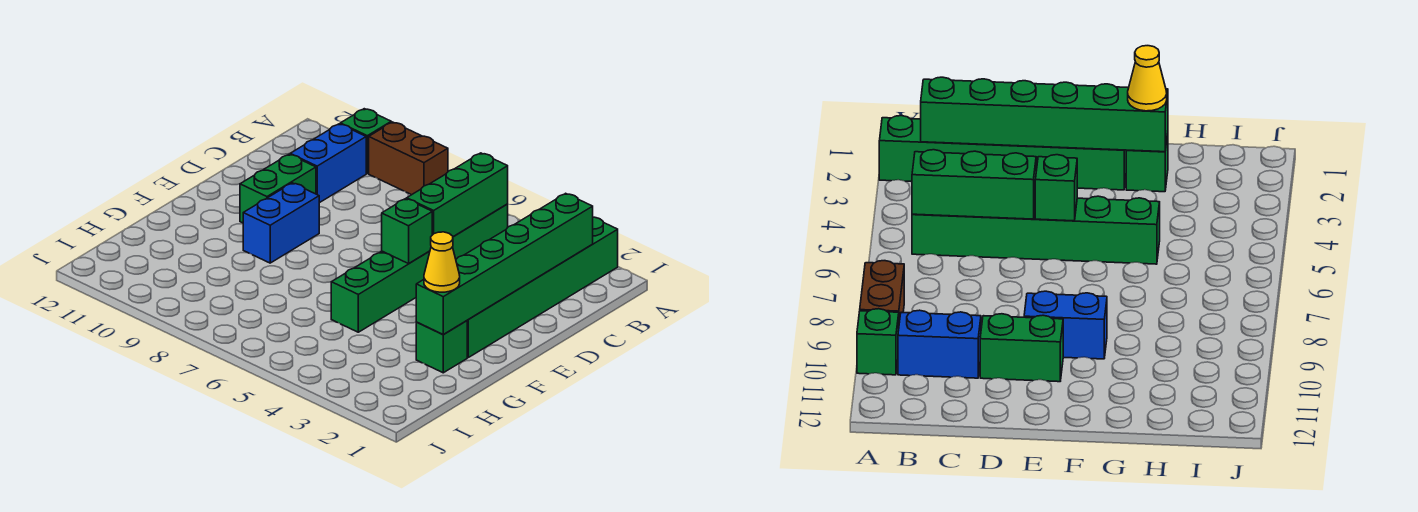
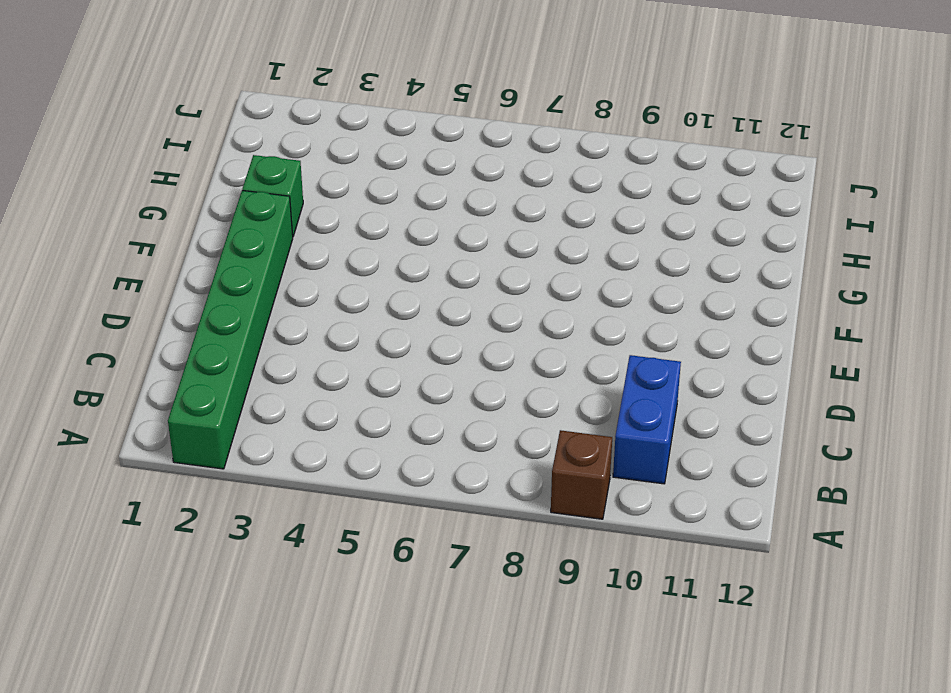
brown 1x1 brick [551,430,612,519] -> brown 1x2 brick [369,122,448,195]
none -> green 1x1 brick [340,109,391,173]
none -> green 1x6 brick [331,204,508,332]
none -> green 1x2 brick [240,154,316,223]

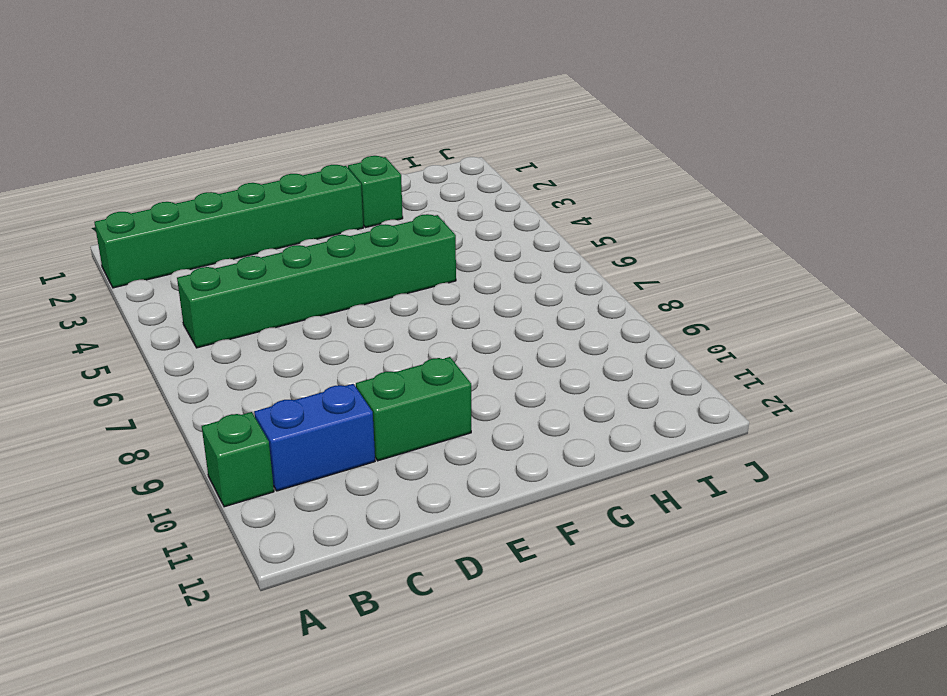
none -> brown 1x2 brick [369,122,448,195]
none -> blue 1x2 brick [243,183,319,263]
none -> green 1x6 brick [416,193,593,335]

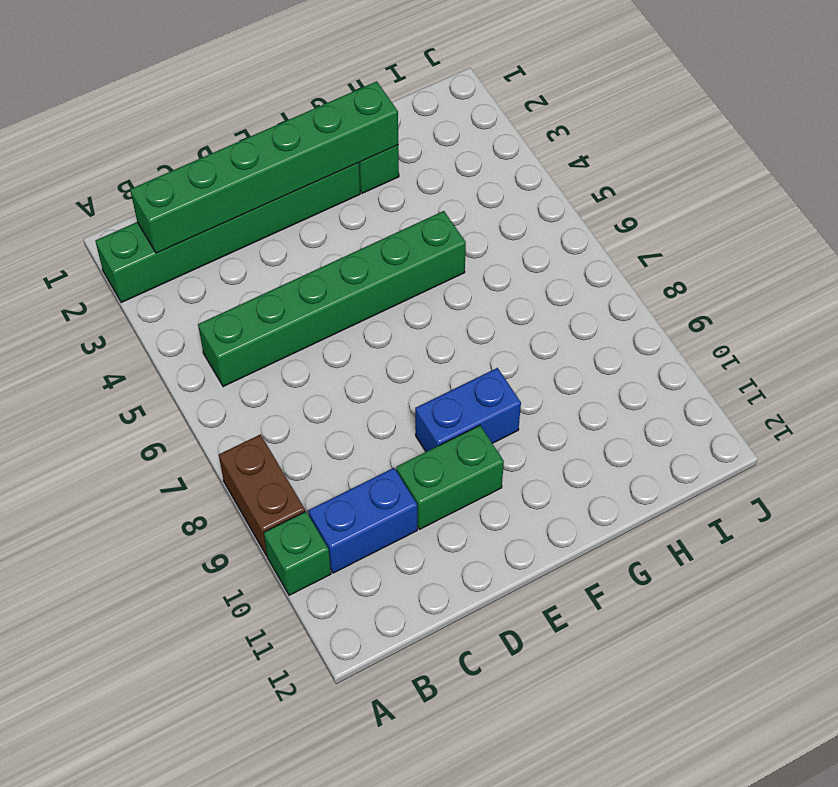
none -> green 1x3 brick [407,153,508,237]
none -> green 1x1 brick [382,199,432,264]
none -> yellow 1x1 cone [424,232,460,292]

